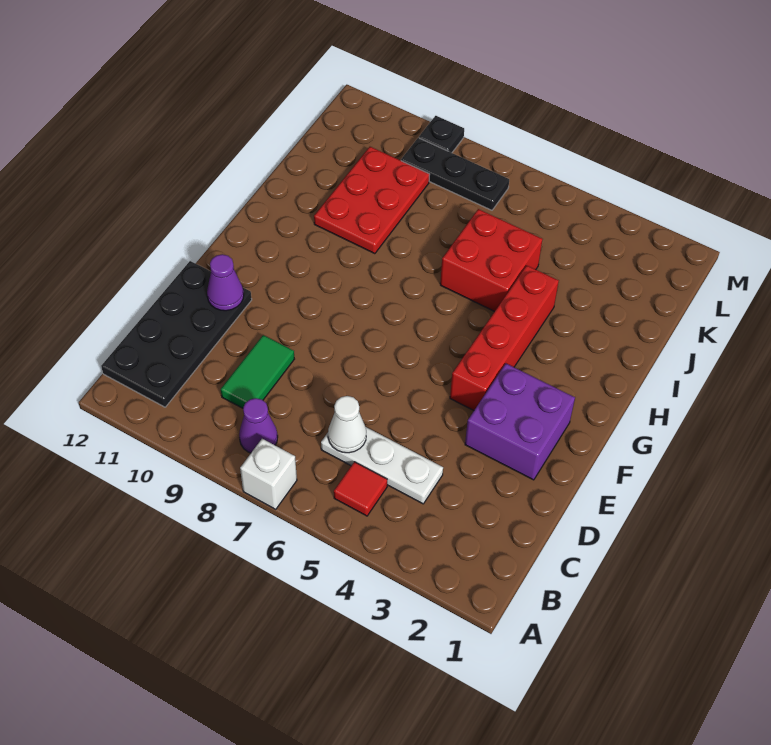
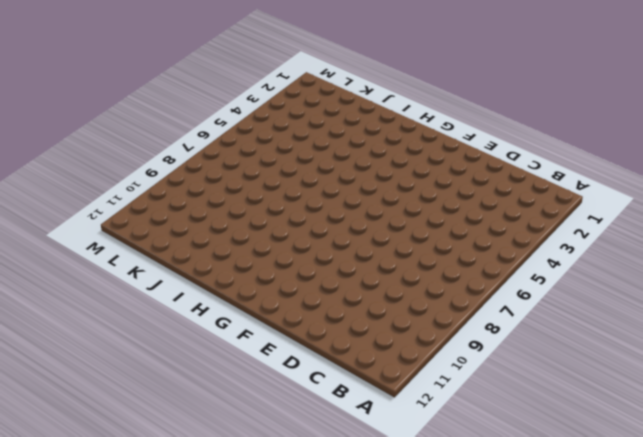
none -> white 1x1 brick [240,439,297,509]
none -> red 1x1 tile [334,462,387,516]
none -> purple 1x1 cone [239,398,278,453]

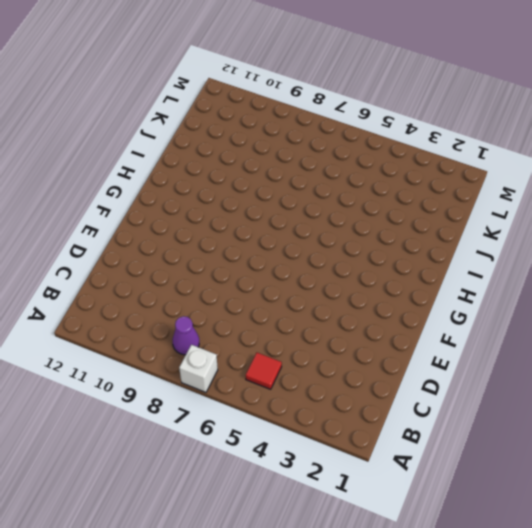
none -> black 2x4 plate [101,261,252,407]
none -> white 1x3 plate [321,427,443,504]
none -> green 1x2 tile [221,335,294,408]

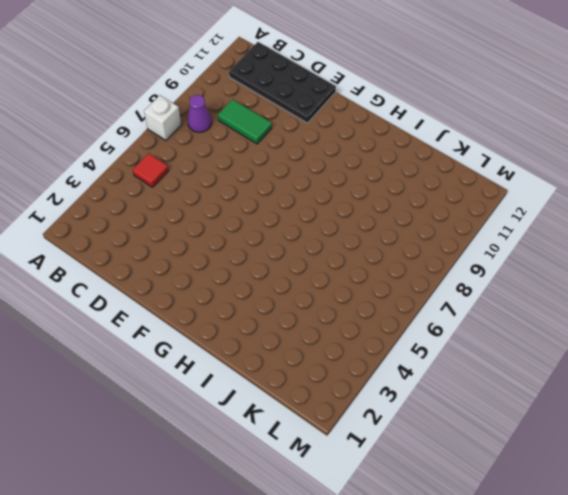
none -> white 1x3 plate [321,427,443,504]
none -> purple 2x2 brick [465,364,575,480]
none -> red 1x4 brick [450,265,559,410]

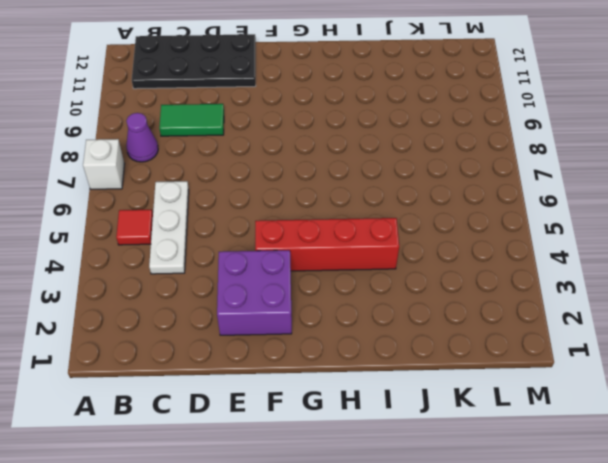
none -> red 2x2 brick [440,209,543,312]
none -> red 2x3 plate [314,147,430,254]
none -> black 1x3 plate [401,138,509,210]

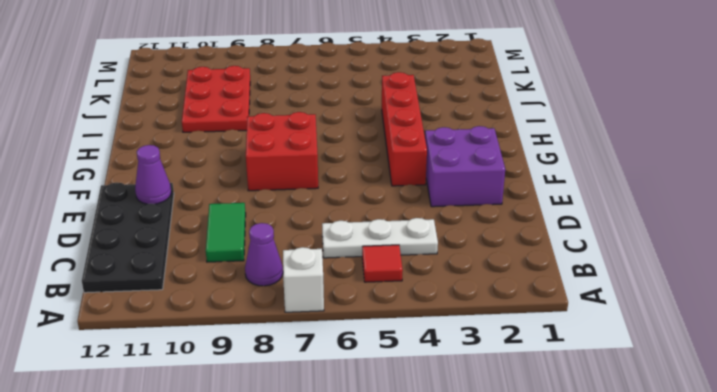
red 2x2 brick [246,112,318,191] -> red 2x2 brick moved to [440,209,543,312]
none -> black 1x3 plate [401,138,509,210]
none -> black 1x1 plate [419,116,464,153]
none -> white 1x1 cone [328,396,366,453]

